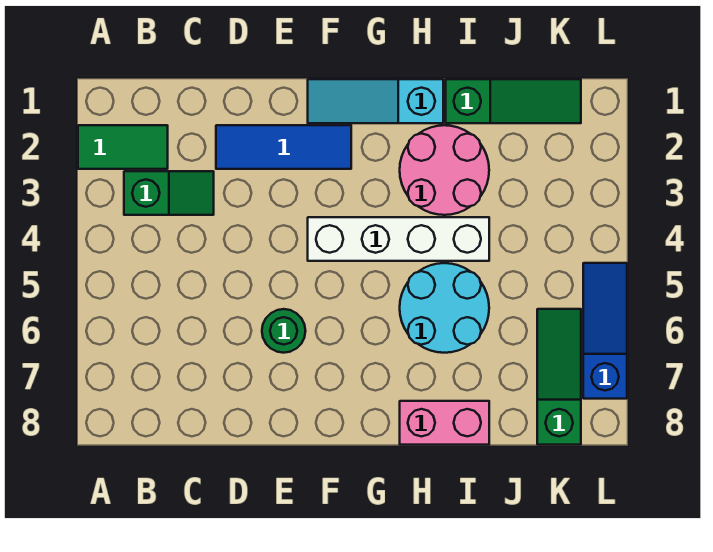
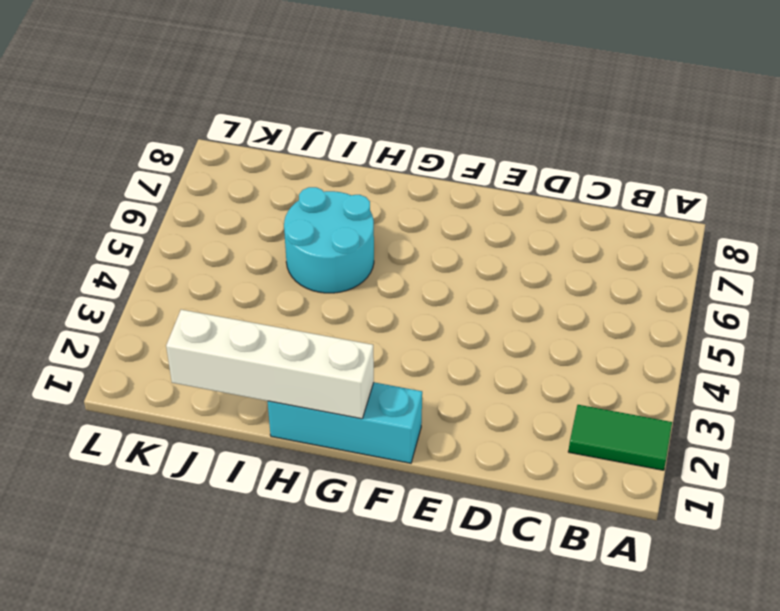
cyan 1x3 brick [268,382,422,463] -> cyan 1x3 slope [308,79,443,123]
white 1x4 brick [166,310,374,419] -> white 1x4 brick moved to [308,217,489,261]
none -> green 1x2 slope [124,171,214,215]
none -> blue 1x3 tile [216,125,351,169]
none -> green 1x1 round brick [262,309,305,353]

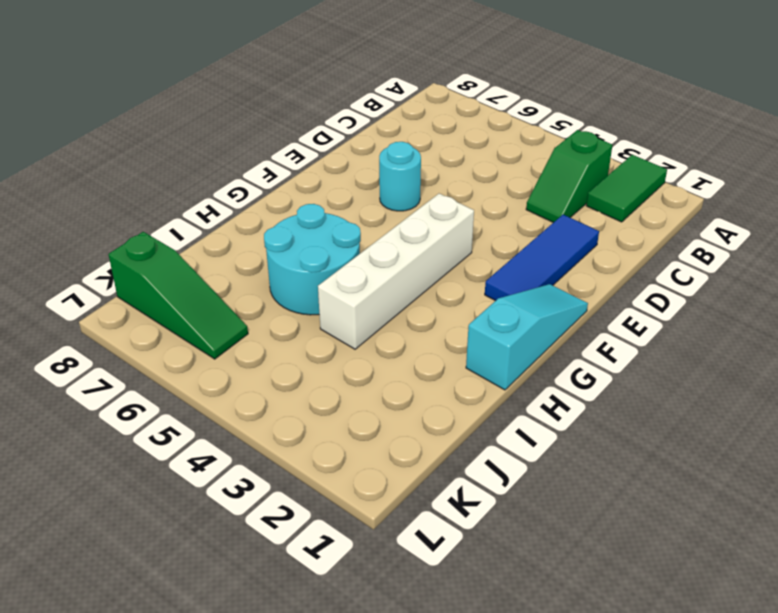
cyan 1x1 round brick [379,142,421,211] -> green 1x1 round brick [262,309,305,353]
none -> pink 2x2 round brick [400,125,489,215]
none -> pink 1x2 brick [400,401,489,445]
none -> green 1x3 slope [446,79,581,123]

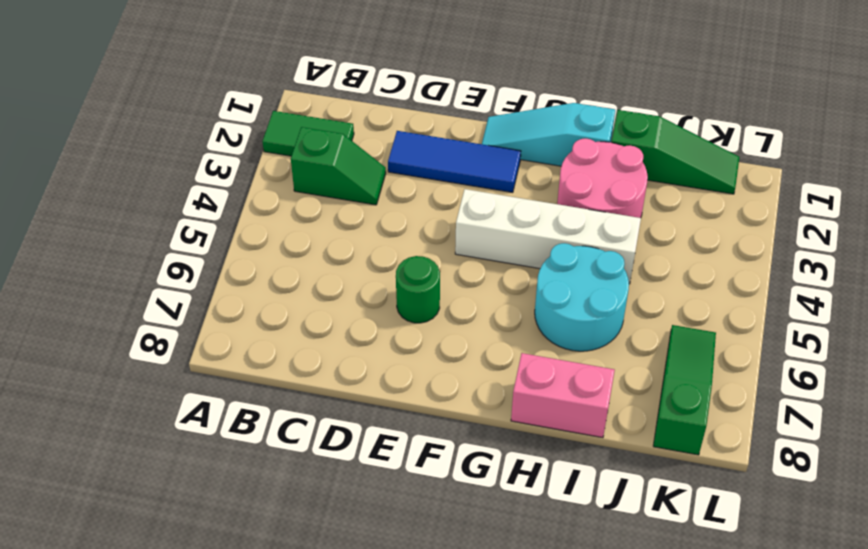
none -> blue 1x3 slope [583,263,627,399]

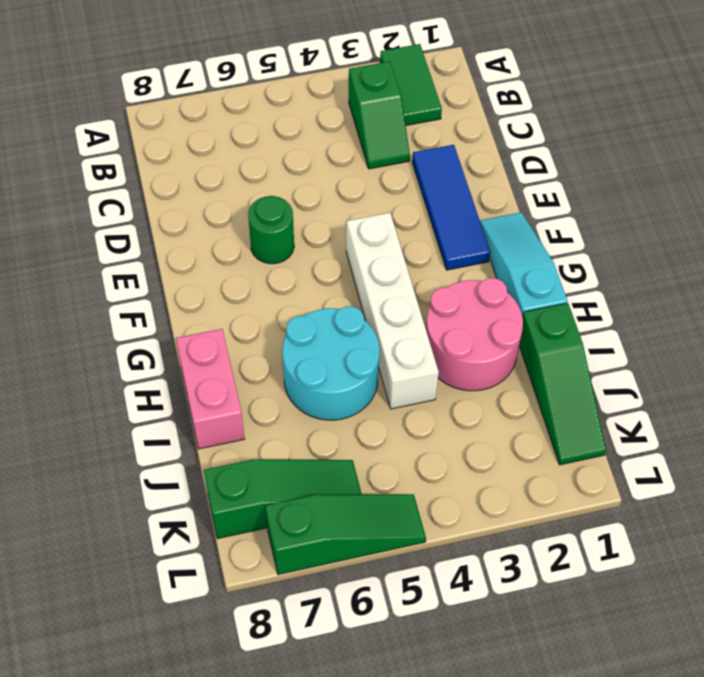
green 1x3 slope [265,494,426,575] -> blue 1x3 slope [583,263,627,399]

